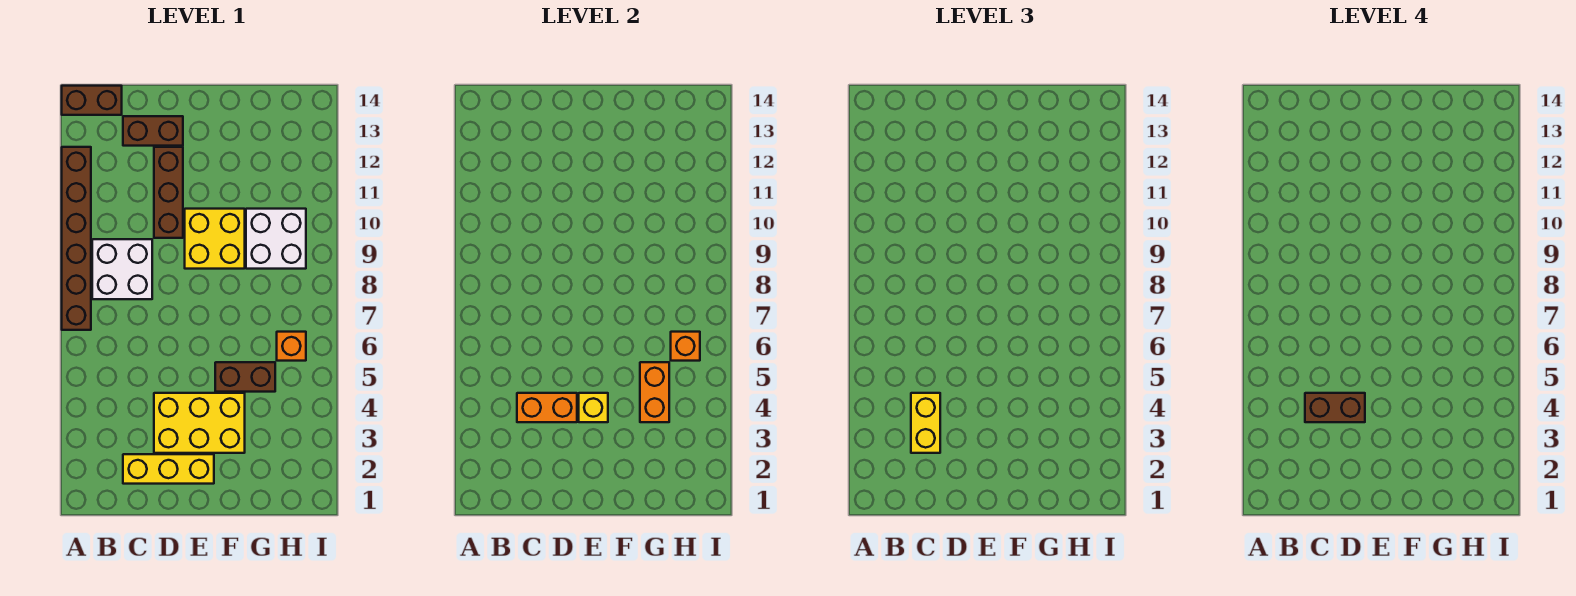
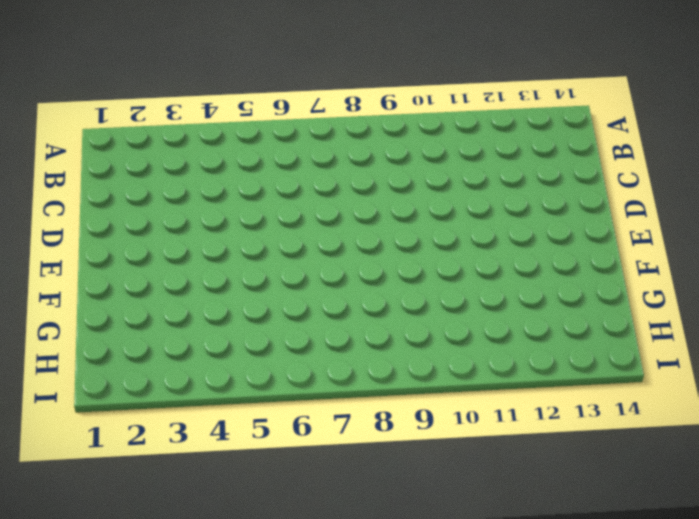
none -> brown 1x6 brick [62,147,91,330]
none -> brown 1x2 brick [62,86,122,115]
none -> white 2x2 brick [92,239,152,299]

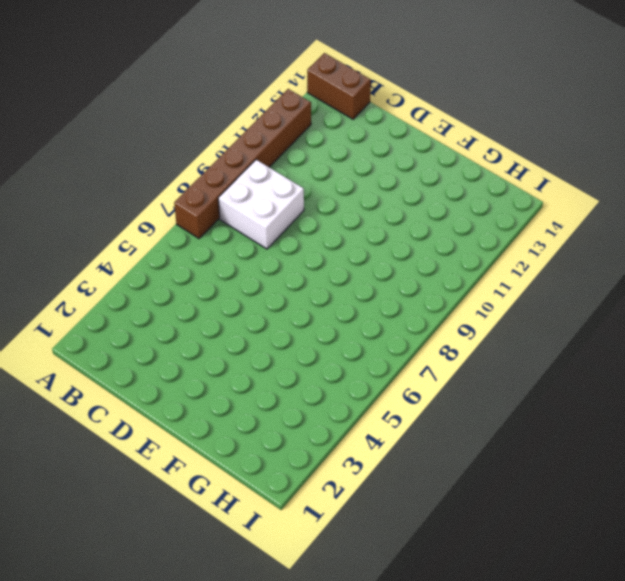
none -> yellow 1x3 brick [123,454,214,484]
none -> brown 1x2 brick [123,116,183,146]
none -> yellow 2x3 brick [154,393,245,453]

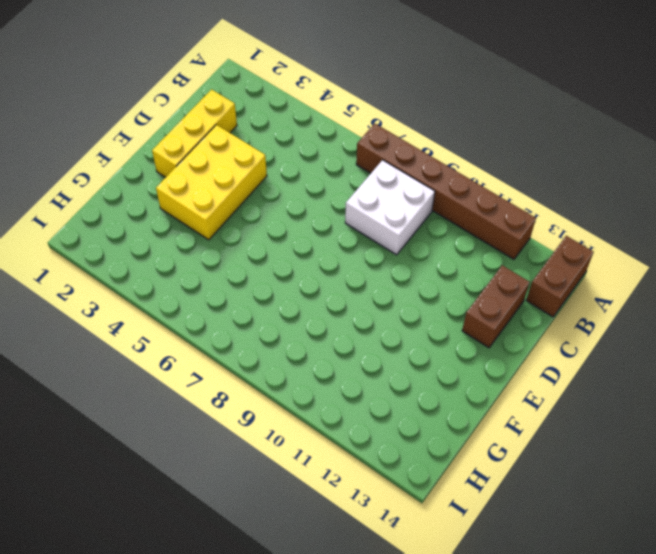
none -> brown 1x3 brick [154,147,183,238]
none -> yellow 2x2 brick [185,209,245,269]
none -> brown 1x2 brick [215,362,275,392]

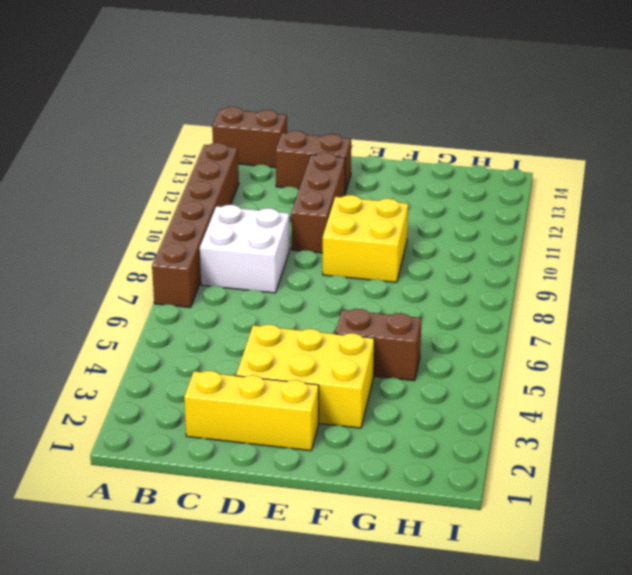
none -> white 2x2 brick [246,209,306,269]
none -> orange 1x1 brick [277,332,306,361]
none -> orange 1x2 brick [517,393,577,422]

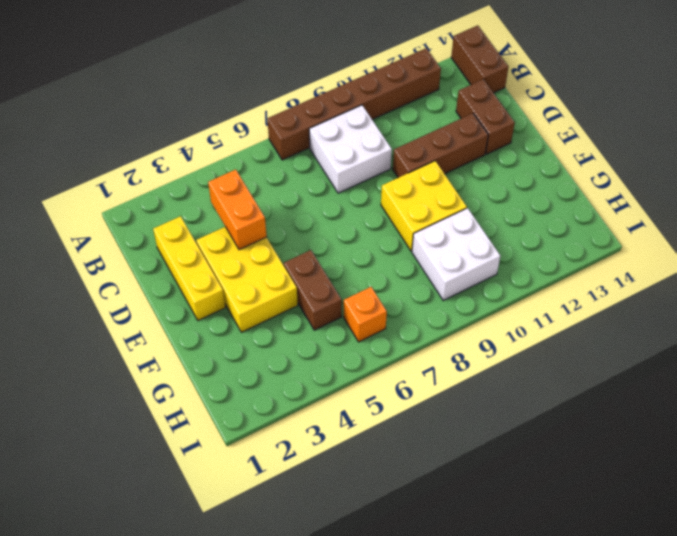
none -> yellow 1x1 brick [579,393,608,422]
none -> orange 1x2 brick [640,362,669,422]
none -> orange 1x1 brick [671,332,700,361]

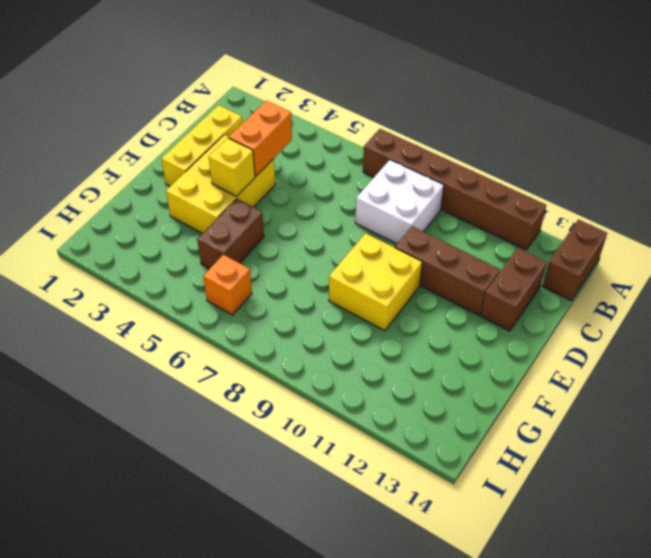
none -> white 2x2 brick [246,209,306,269]
none -> orange 1x2 brick [640,362,669,422]
none -> orange 1x1 brick [671,332,700,361]

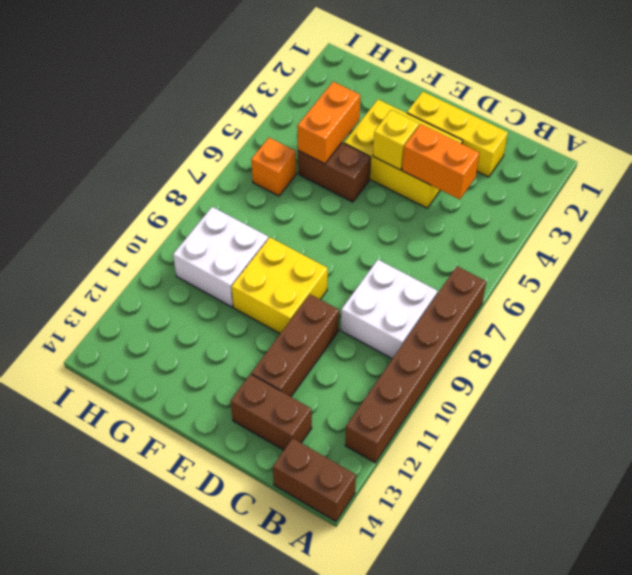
none -> orange 1x1 brick [671,332,700,361]
none -> yellow 1x2 brick [911,393,940,453]
none -> brown 1x2 brick [1305,393,1365,422]

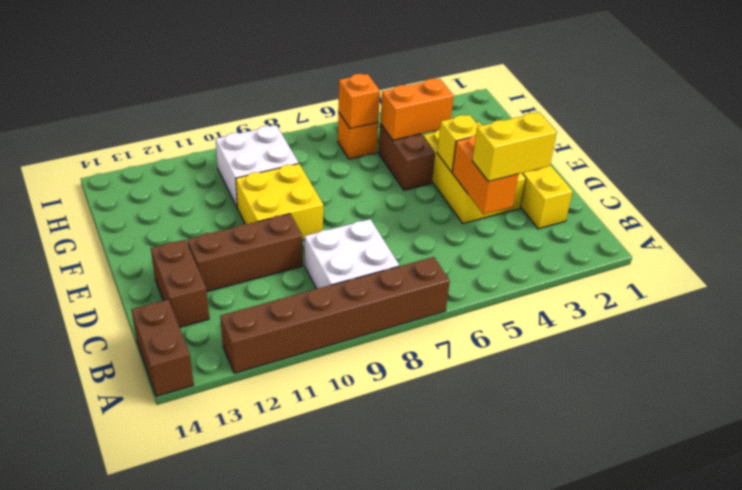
none -> brown 1x2 brick [1305,393,1365,422]

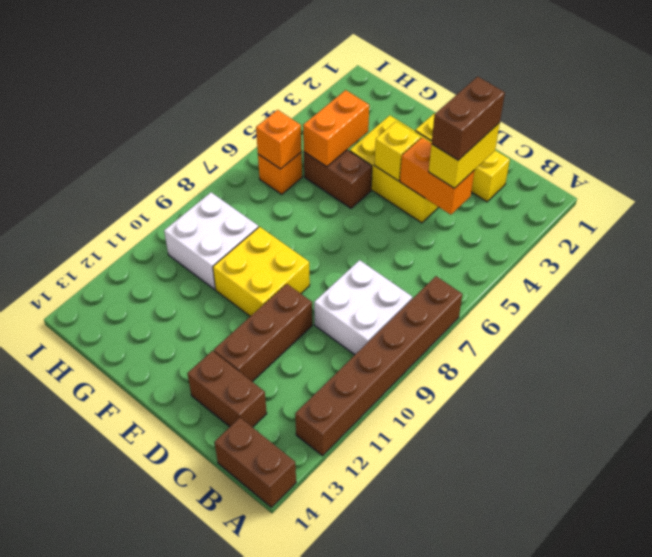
brown 1x2 brick [432,77,505,160] -> brown 1x2 brick turned to [1305,393,1365,422]

